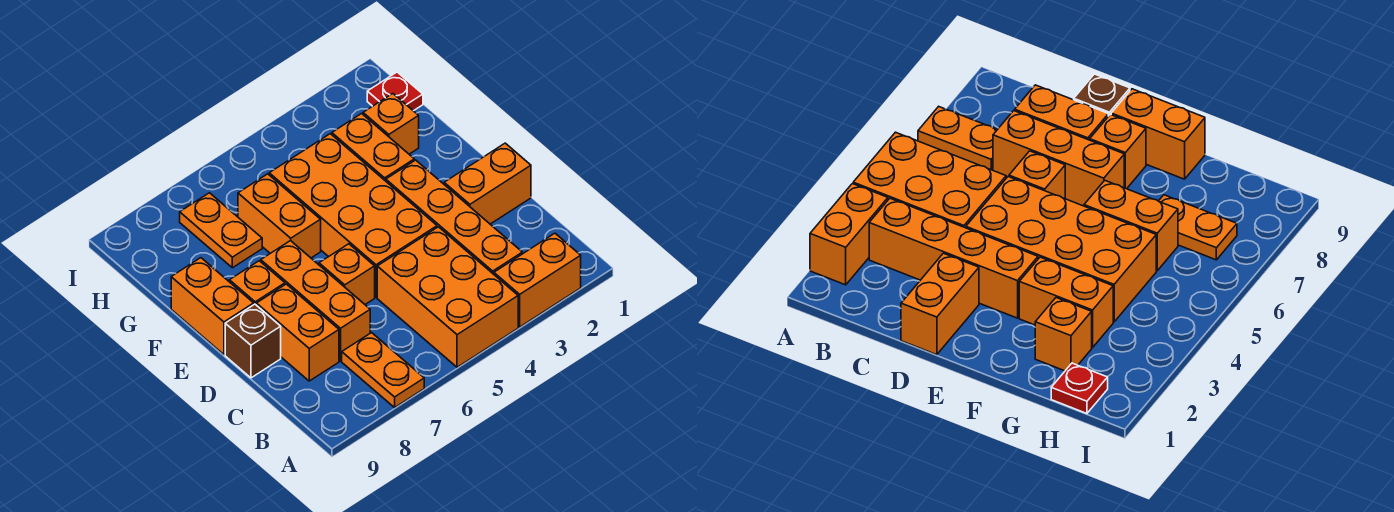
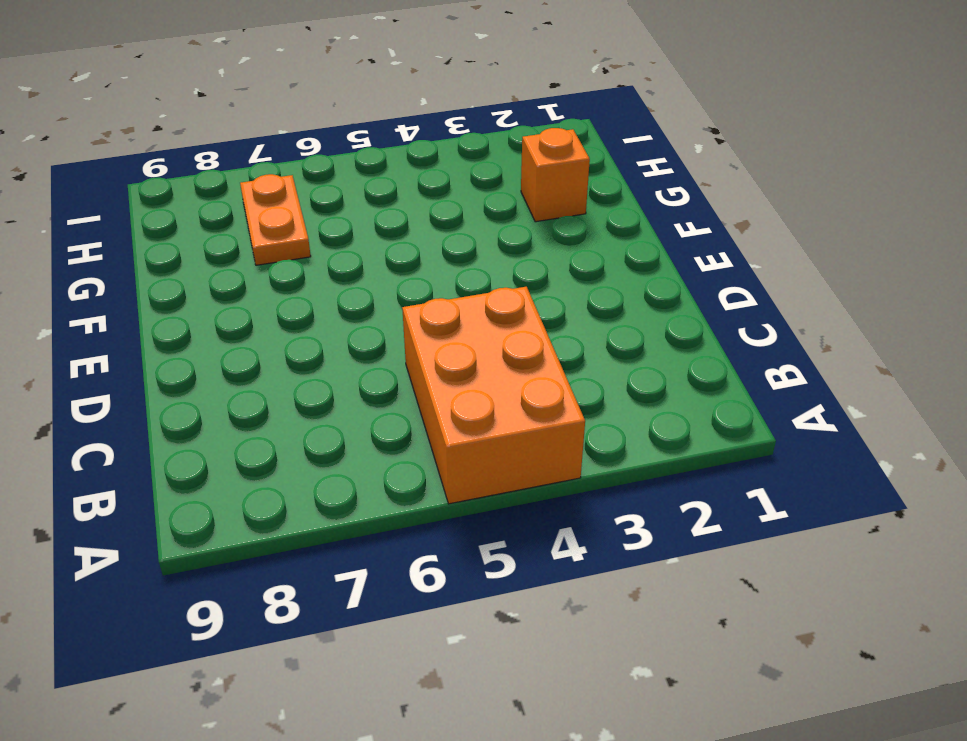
none -> orange 1x2 brick [494,233,581,327]
none -> orange 1x2 plate [342,333,424,407]
none -> orange 1x4 brick [386,160,522,274]

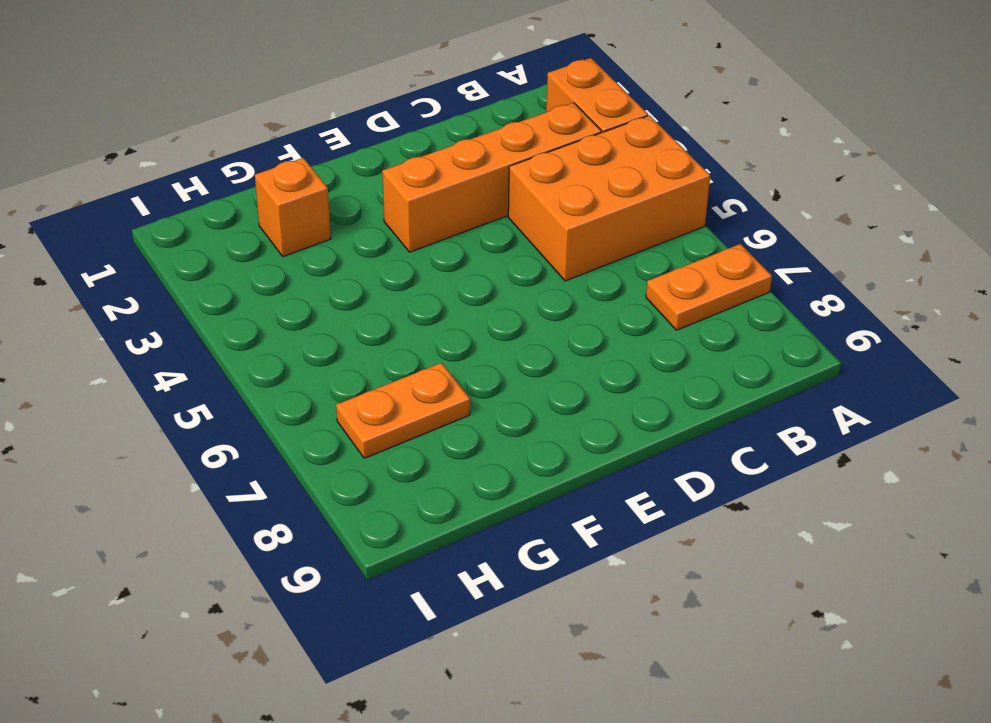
none -> orange 1x3 brick [261,241,370,361]
none -> orange 1x2 brick [256,284,339,381]
none -> orange 1x2 brick [444,143,531,224]

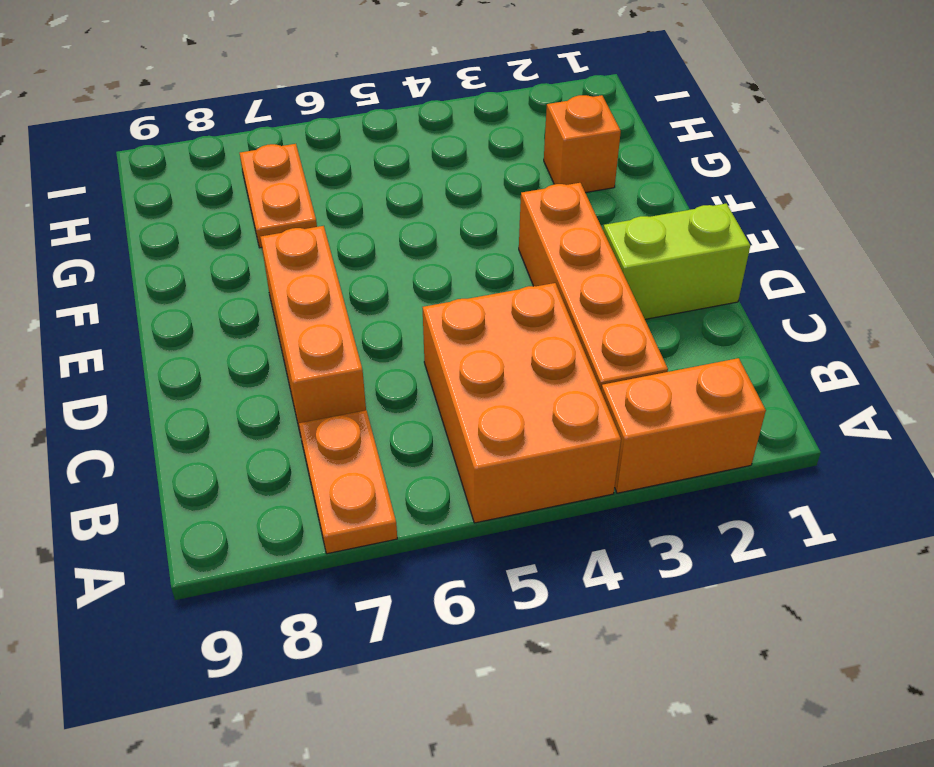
lime 1x2 brick [603,203,750,319] -> orange 1x2 brick [444,143,531,224]
none -> orange 1x2 brick [256,284,339,381]
none -> orange 2x4 brick [269,134,437,297]
none -> orange 1x1 brick [319,244,375,304]

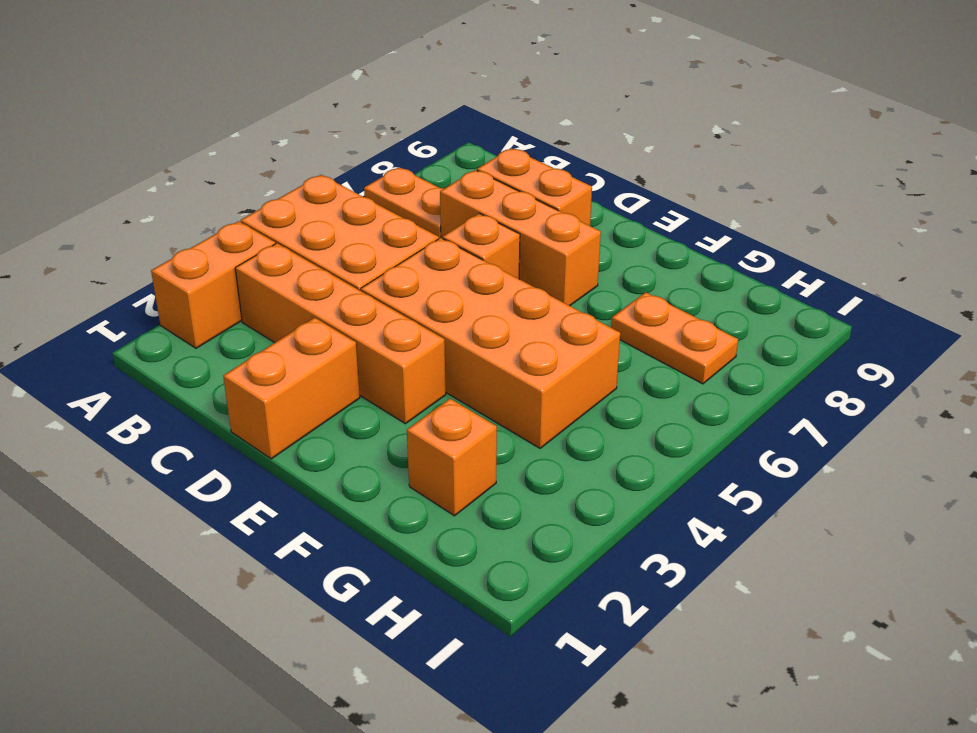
none -> brown 1x1 brick [225,304,281,378]
none -> orange 1x1 brick [229,261,285,305]
none -> orange 1x2 brick [171,258,254,355]

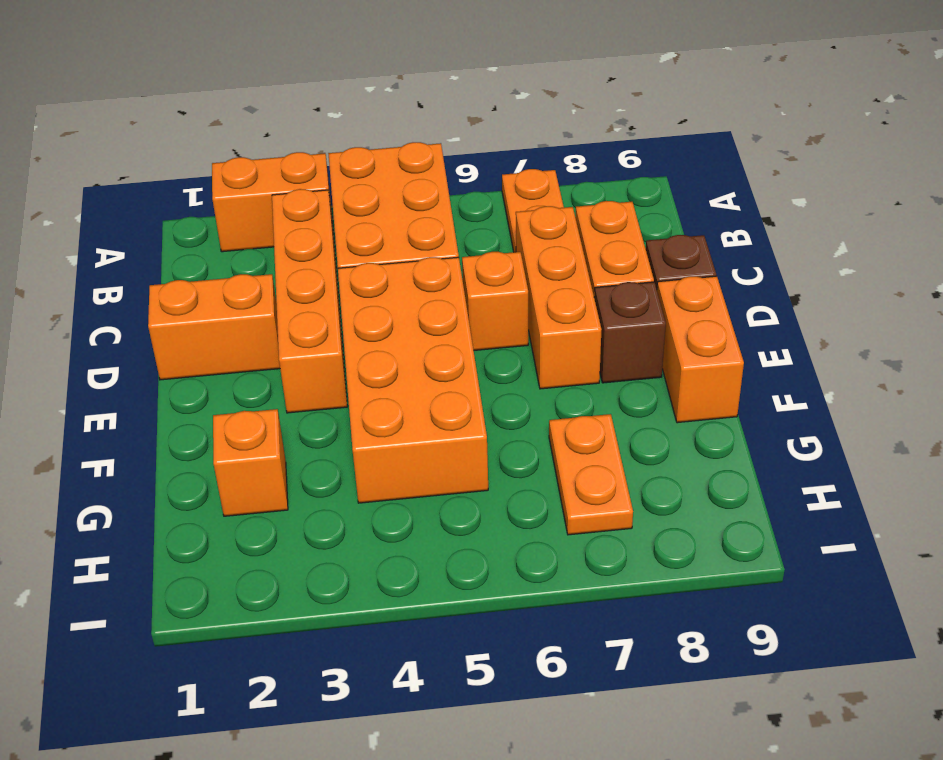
brown 1x1 brick [594,282,666,383] -> orange 1x1 brick [229,261,285,305]
none -> orange 1x2 brick [332,114,414,181]
none -> orange 1x2 brick [238,174,321,258]
none -> red 1x1 plate [367,72,423,111]

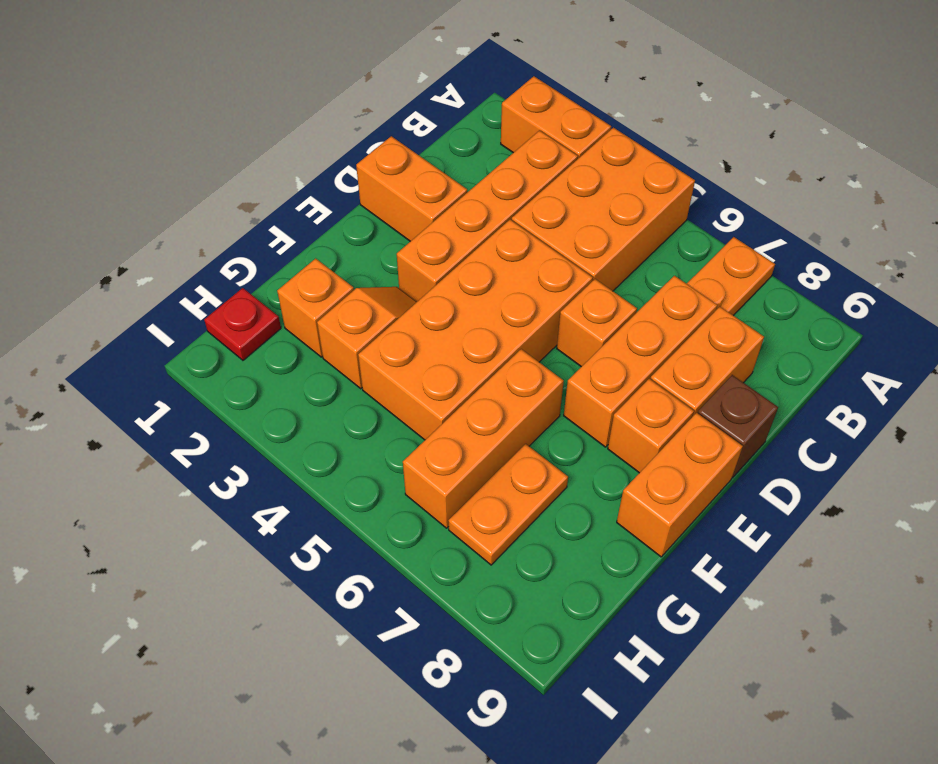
orange 1x2 slope [317,287,417,389] -> orange 1x2 brick [332,114,414,181]
orange 1x3 brick [403,349,564,528] -> orange 1x2 brick [238,174,321,258]

